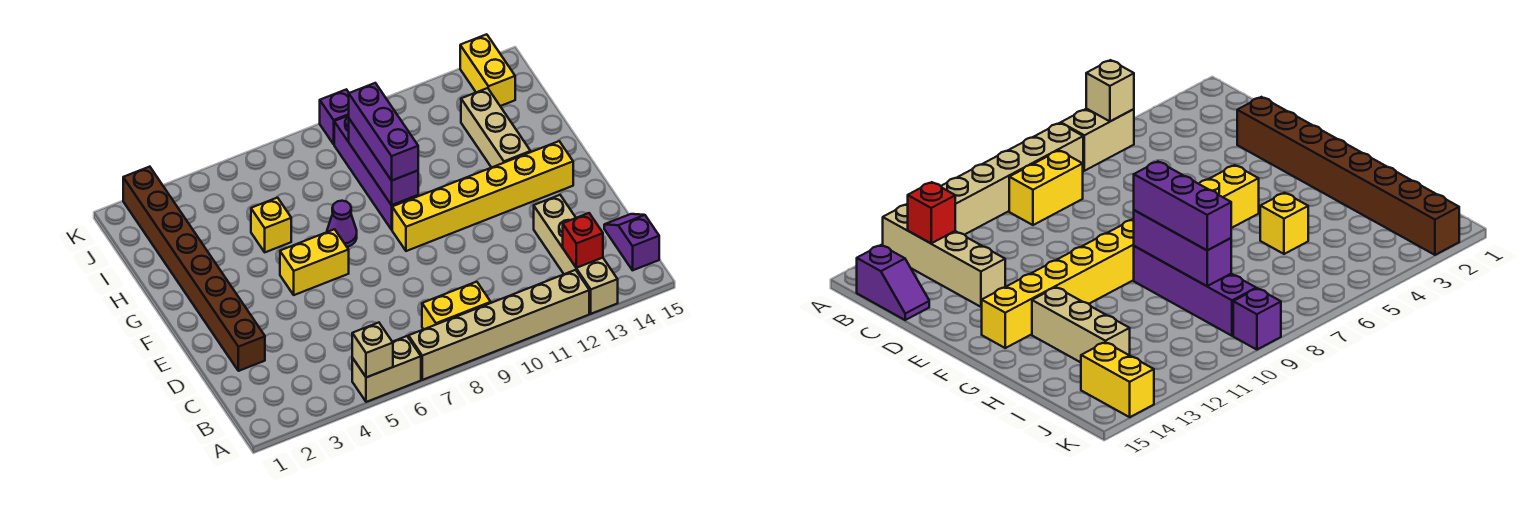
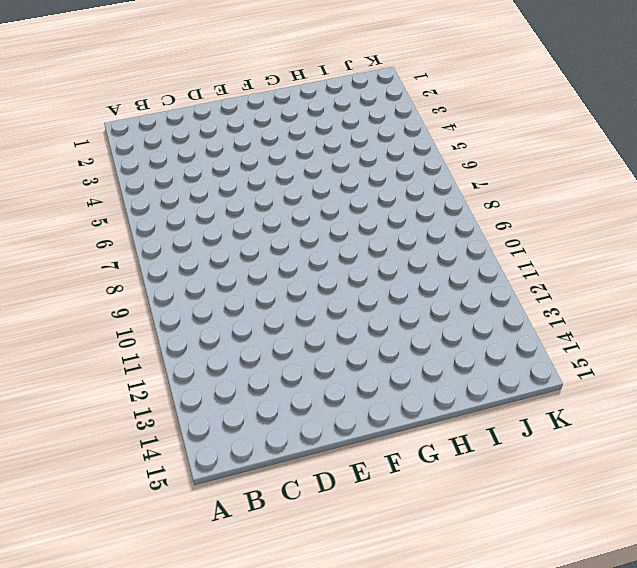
none -> tan 1x2 brick [352,336,421,402]
none -> tan 1x6 brick [409,270,589,380]
none -> tan 1x4 brick [534,195,618,314]

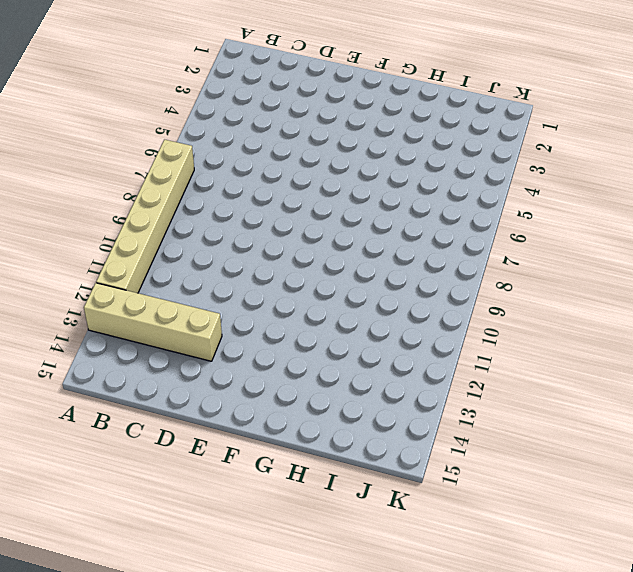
none -> tan 1x2 brick [352,336,421,402]
none -> yellow 1x2 brick [422,282,491,329]
none -> purple 1x2 slope [604,214,659,270]

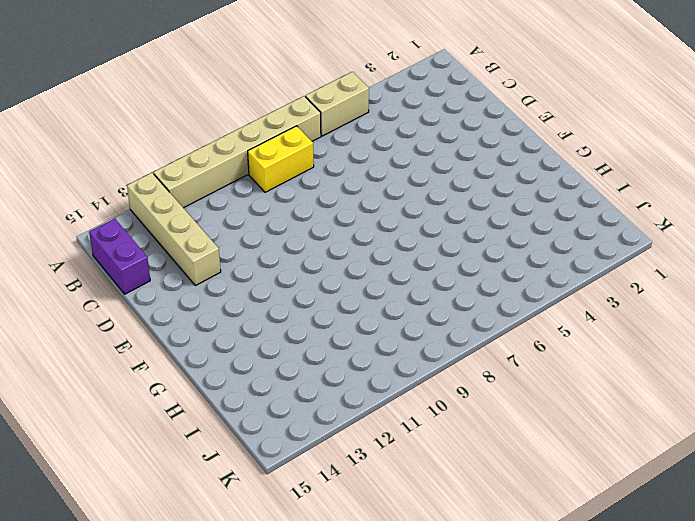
purple 1x2 brick [89,219,150,294] -> purple 1x2 slope [604,214,659,270]
none -> brown 1x8 brick [123,167,265,371]
none -> yellow 1x2 brick [280,229,349,295]
none -> yellow 1x6 brick [392,141,573,251]

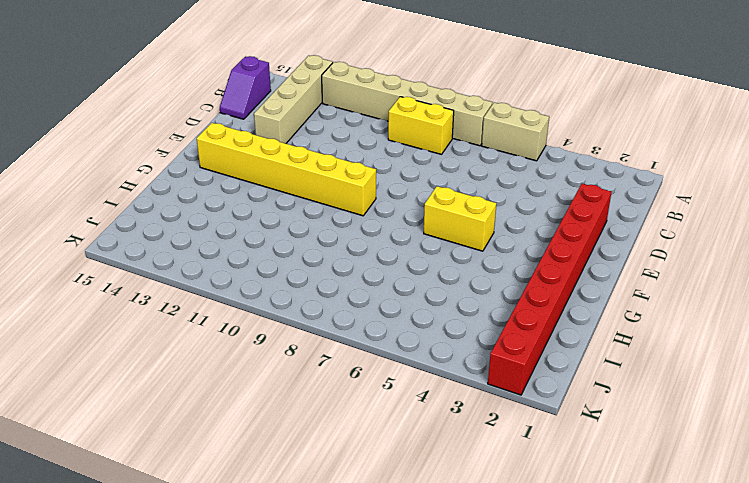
red 1x8 brick [488,184,611,395] -> brown 1x8 brick [123,167,265,371]
none -> purple 1x1 cone [327,201,357,247]
none -> purple 1x4 brick [334,116,418,230]
none -> tan 1x3 brick [461,88,531,167]

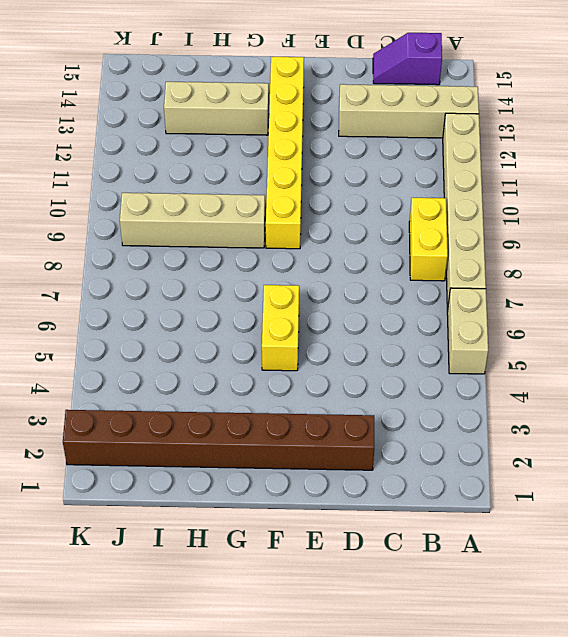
tan 1x4 brick [120,193,265,248] -> purple 1x4 brick [334,116,418,230]
none -> purple 1x1 cone [327,201,357,247]
none -> yellow 1x1 brick [251,198,291,252]
none -> yellow 1x2 brick [460,34,515,106]

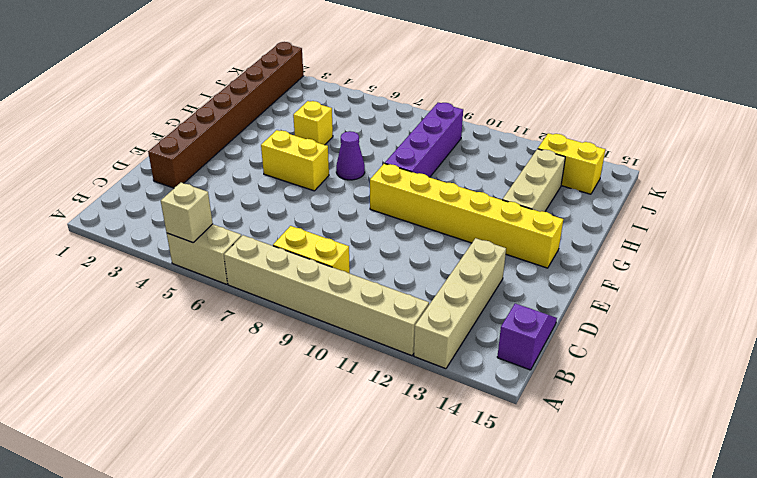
yellow 1x2 brick [538,133,605,194] -> yellow 1x2 brick turned to [460,34,515,106]
none -> purple 1x1 brick [320,89,349,144]
none -> red 1x1 brick [563,213,603,268]
none -> purple 1x3 brick [349,119,418,205]

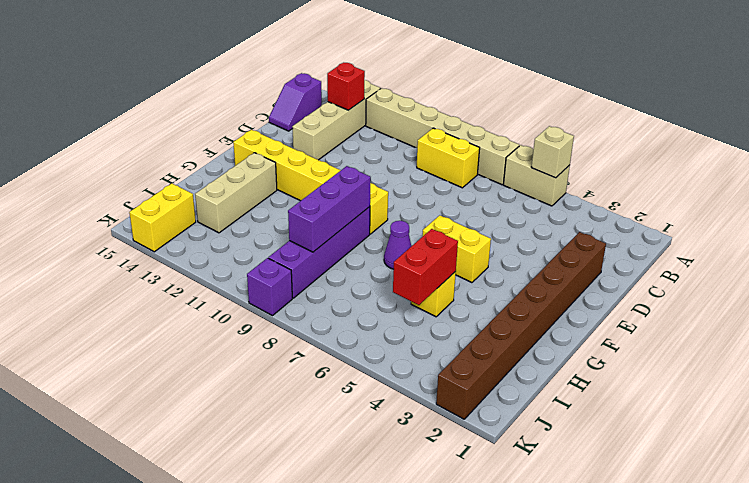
red 1x2 brick [393,229,458,305] -> none
none -> purple 1x3 brick [349,83,418,181]

